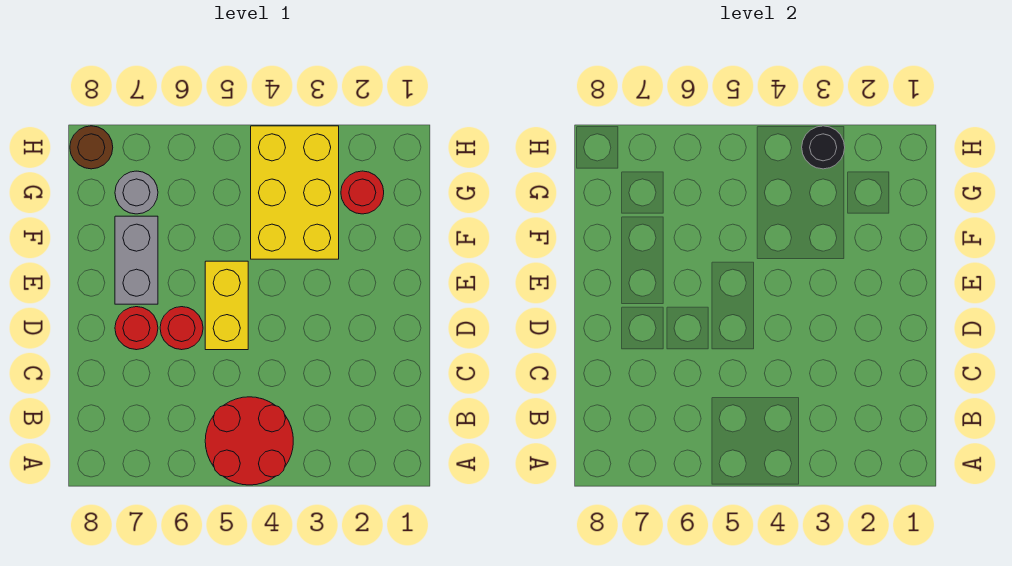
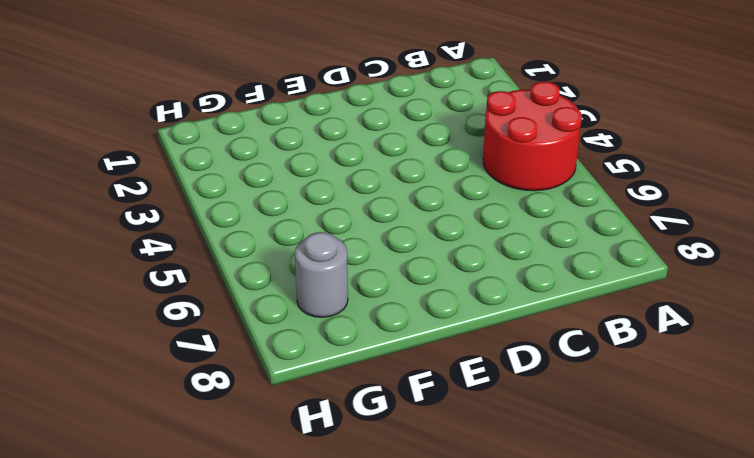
none -> yellow 1x2 brick [205,261,248,350]
none -> red 1x1 round brick [160,307,203,350]

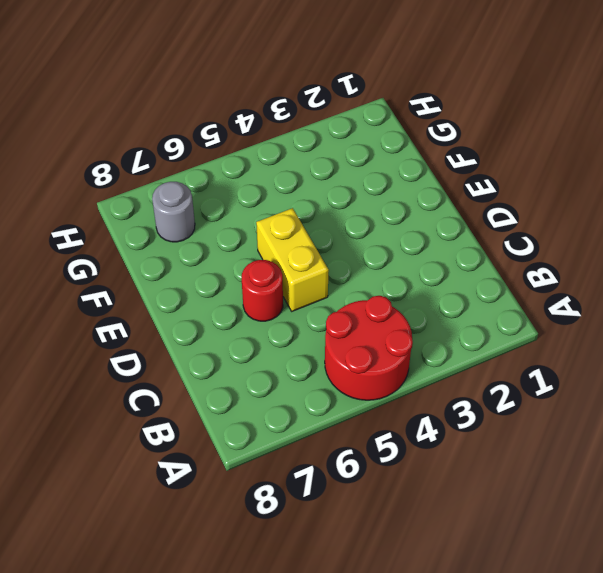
none -> red 1x1 round brick [115,307,158,350]
none -> grey 1x2 brick [115,216,158,304]

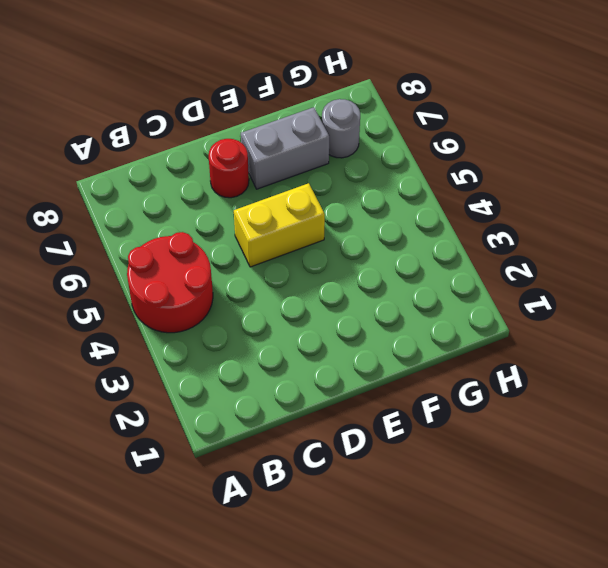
none -> red 1x1 round brick [160,307,203,350]
none -> yellow 2x3 brick [251,126,339,259]

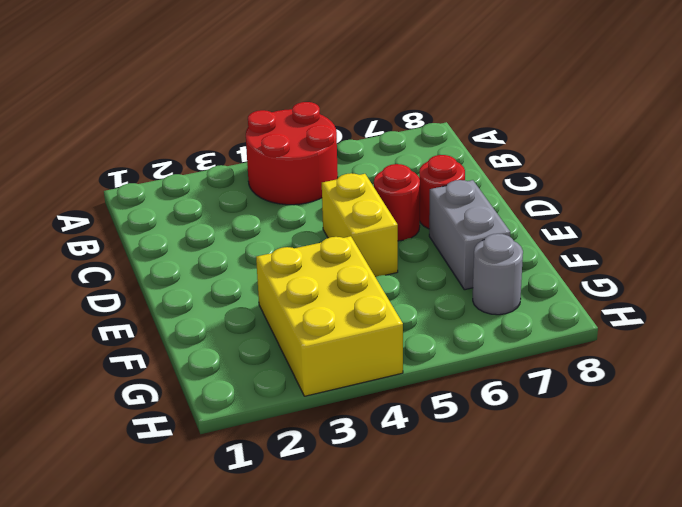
none -> red 1x1 round brick [341,171,384,214]
none -> brown 1x1 round brick [70,126,113,169]

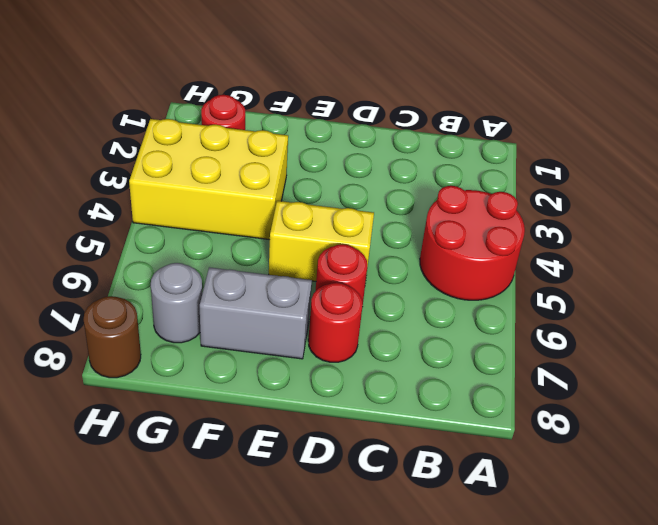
none -> black 1x1 round brick [802,126,845,169]

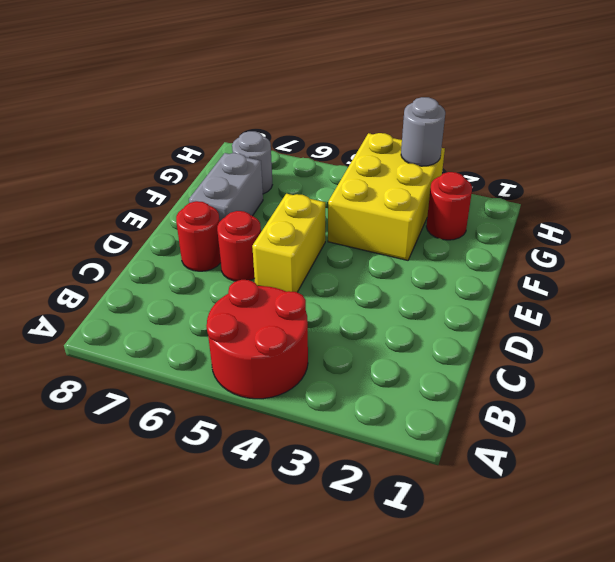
grey 1x1 round brick [401,97,445,166] -> black 1x1 round brick [802,126,845,169]
none -> brown 1x1 round brick [70,126,113,169]

